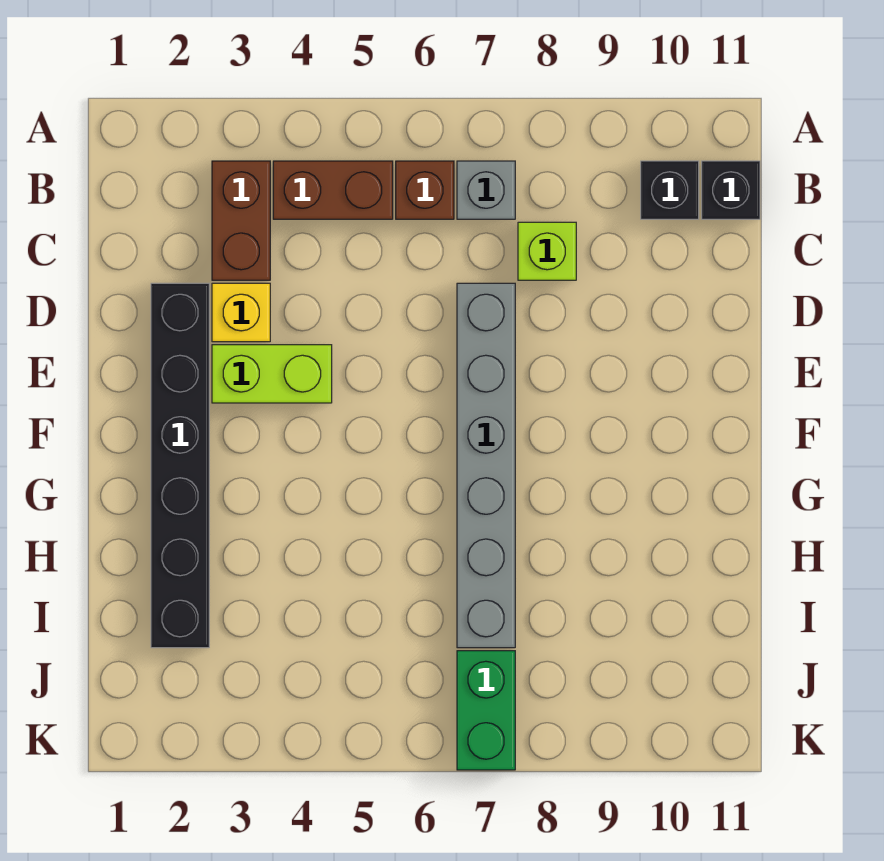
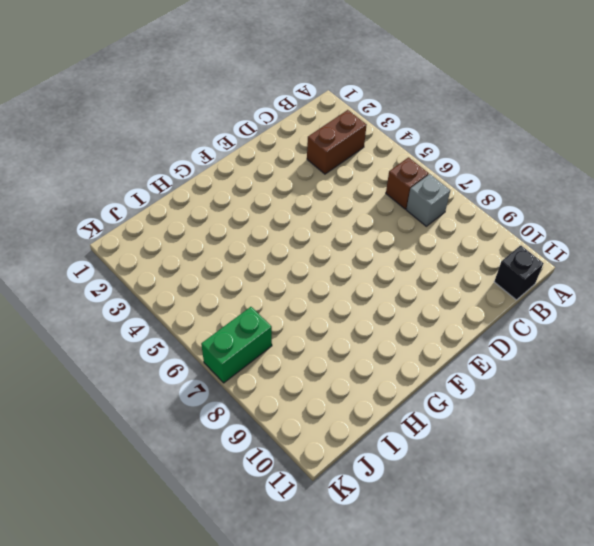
none -> brown 1x2 brick [273,161,393,219]
none -> black 1x1 brick [641,161,699,219]
none -> lime 1x1 brick [518,222,576,280]

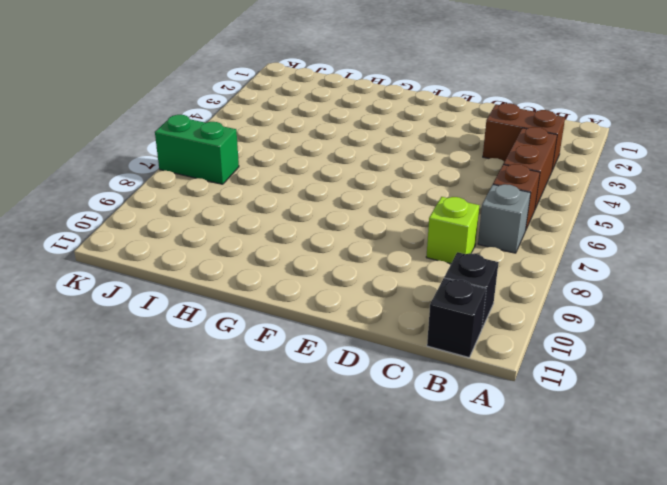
none -> black 1x6 brick [151,283,209,648]
none -> yellow 1x1 brick [212,283,270,342]
none -> grey 1x6 brick [457,283,515,648]

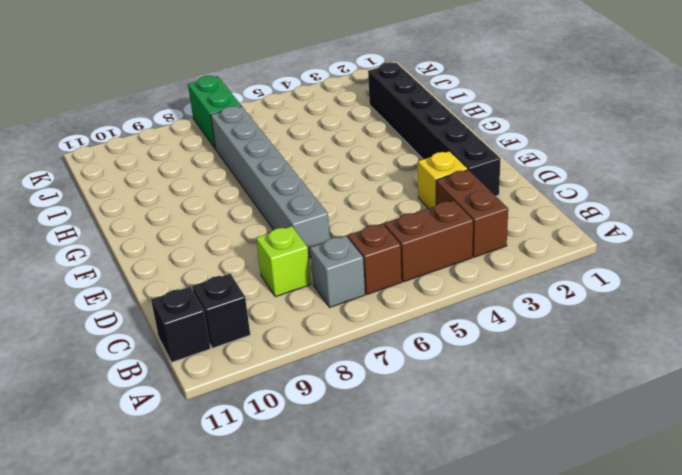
none -> lime 1x2 brick [212,345,332,403]

